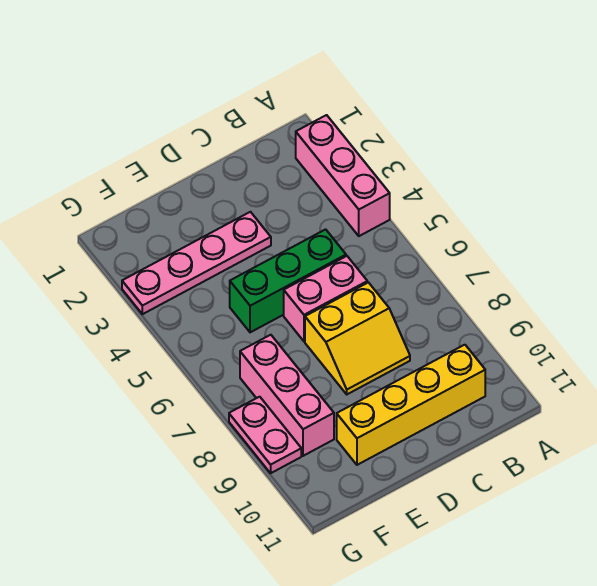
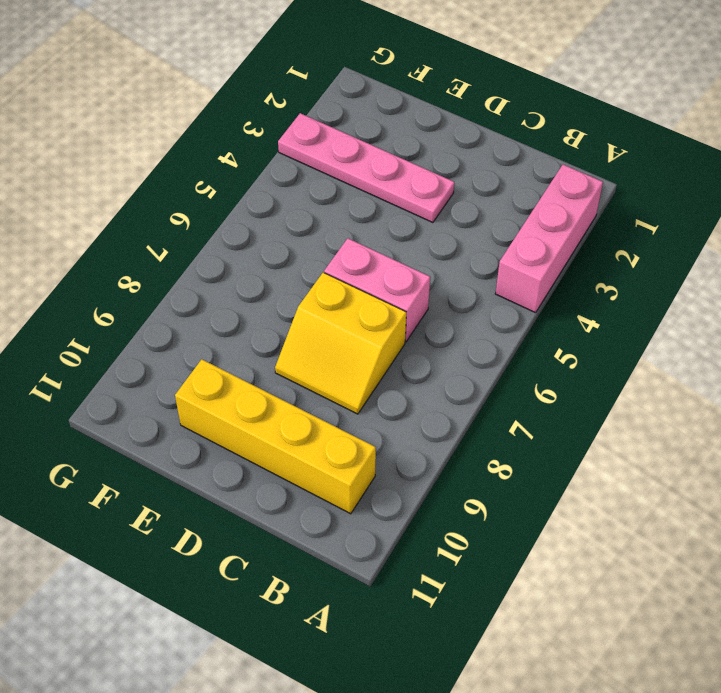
none -> green 1x3 brick [230,229,346,332]
none -> pink 1x3 brick [240,335,334,456]

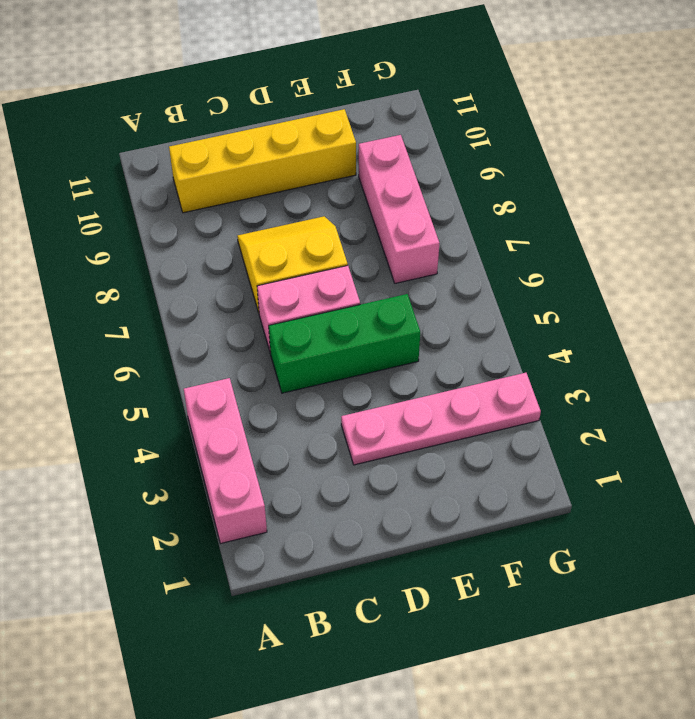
none -> pink 1x2 plate [229,397,301,473]

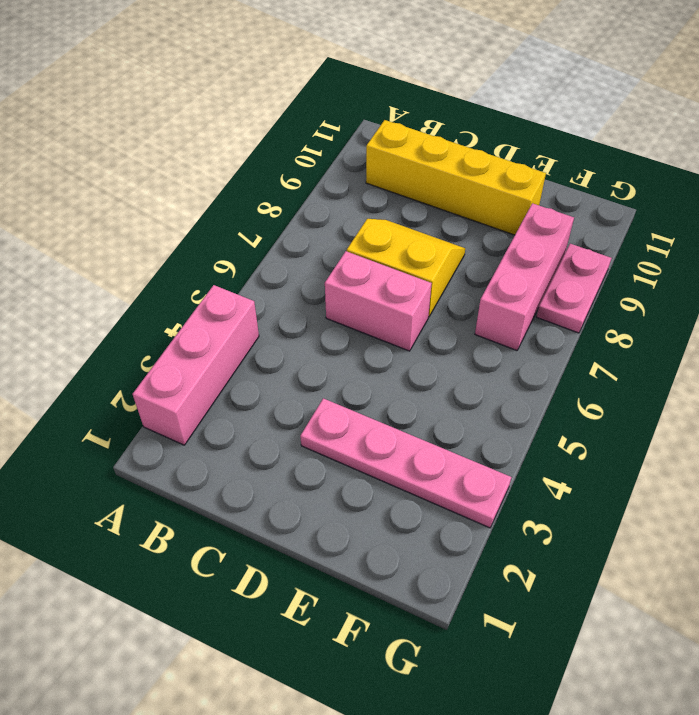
none -> green 1x3 brick [230,229,346,332]

